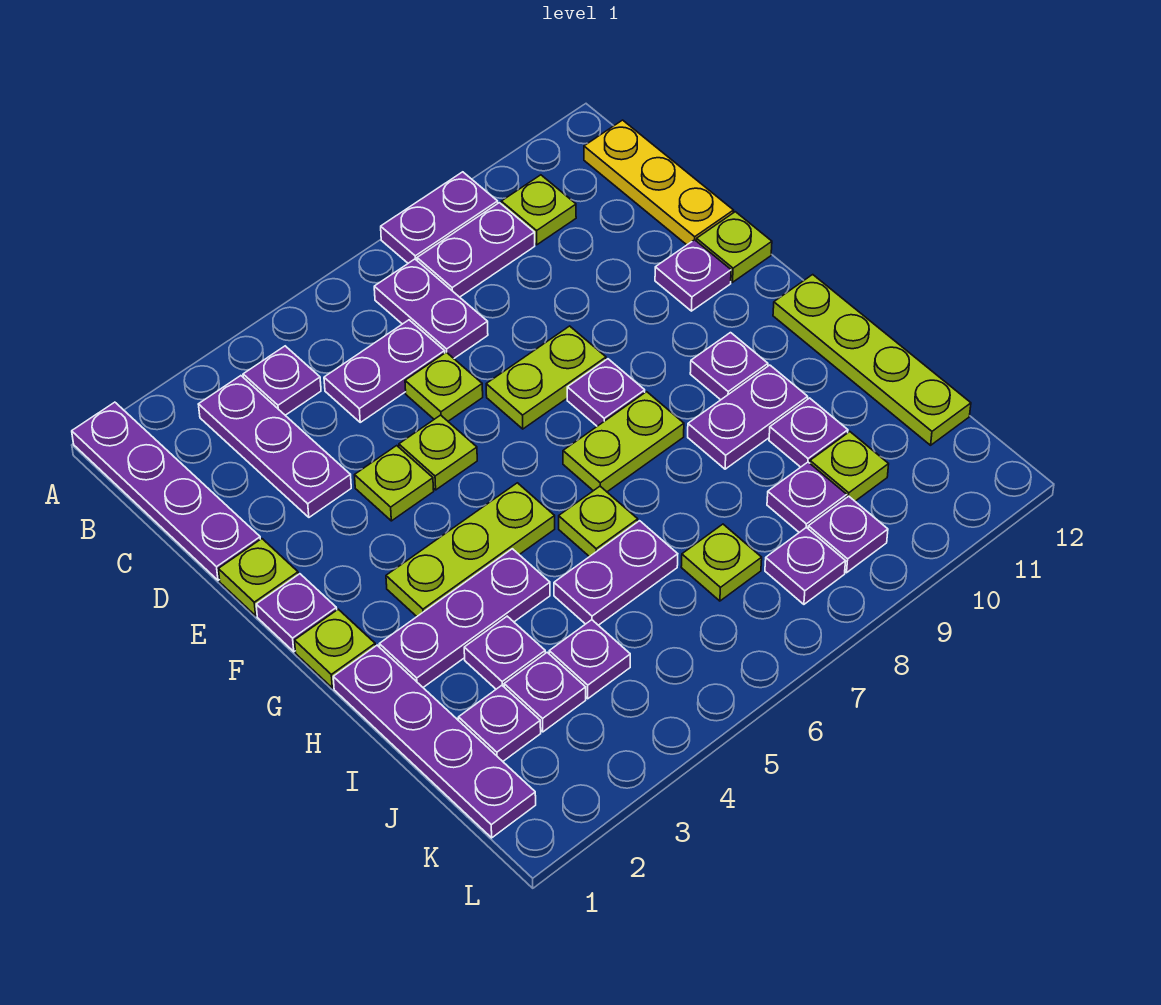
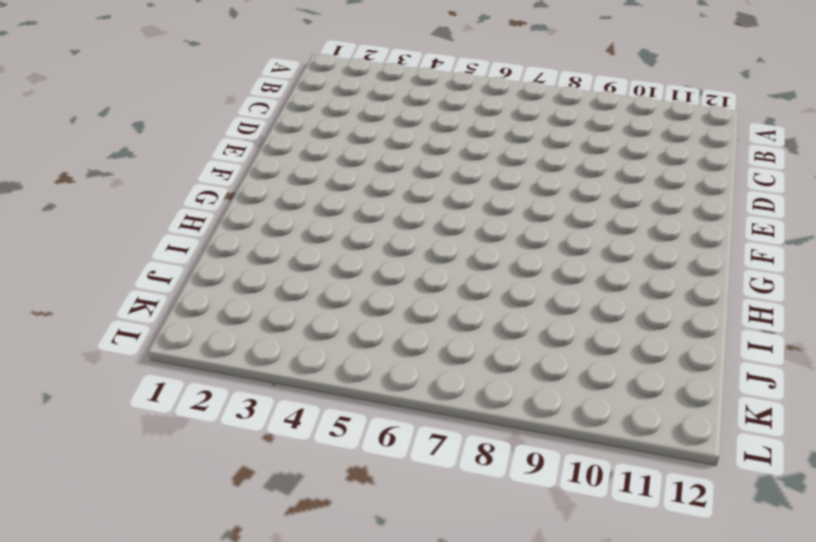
none -> purple 1x4 plate [72,402,260,580]
none -> purple 1x2 plate [381,172,498,263]
none -> purple 1x3 plate [198,376,351,517]
none -> purple 1x1 plate [243,346,321,415]

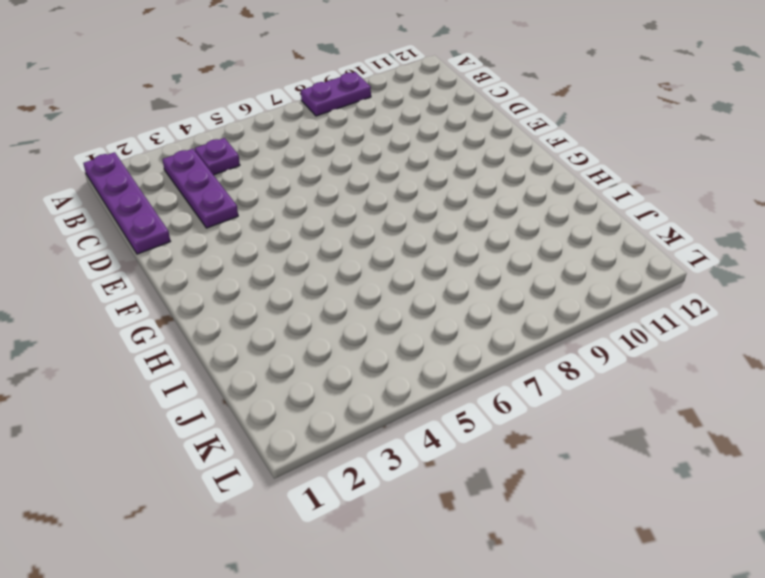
none -> purple 1x2 plate [374,259,488,358]
none -> purple 1x2 plate [417,203,535,297]
none -> lime 1x1 plate [501,175,576,245]
none -> yellow 1x3 plate [584,120,734,245]

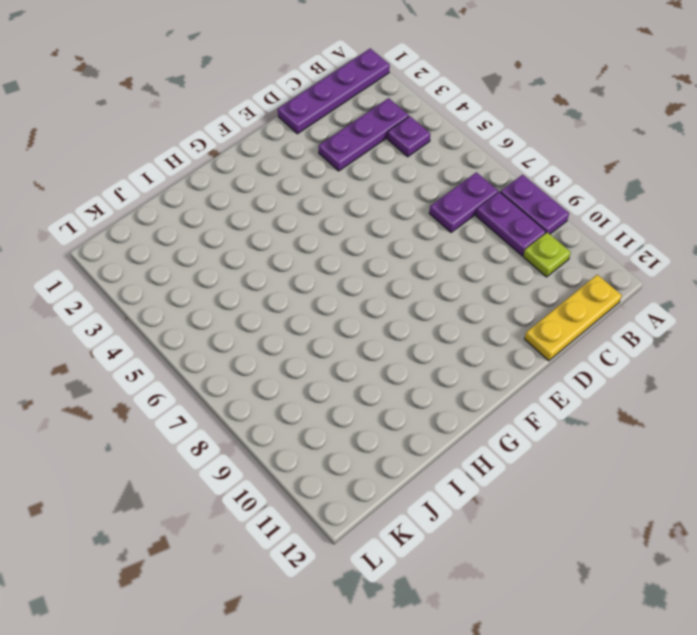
none -> purple 1x2 plate [324,320,445,422]
none -> lime 1x1 plate [405,352,483,421]
none -> lime 1x1 plate [218,539,298,616]
none -> lime 1x1 plate [355,446,434,521]

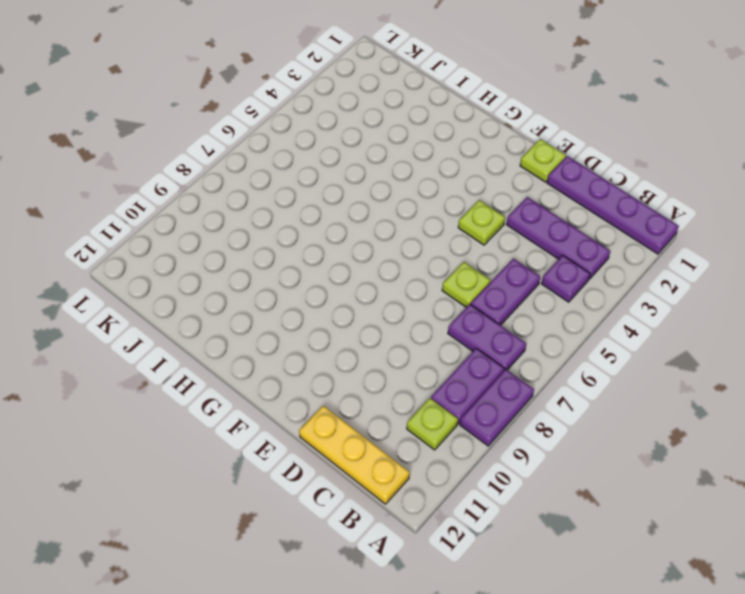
none -> lime 1x1 plate [399,415,477,490]
none -> lime 1x2 plate [486,326,606,429]
none -> purple 1x1 plate [655,240,731,311]
none -> lime 1x1 plate [696,212,772,282]

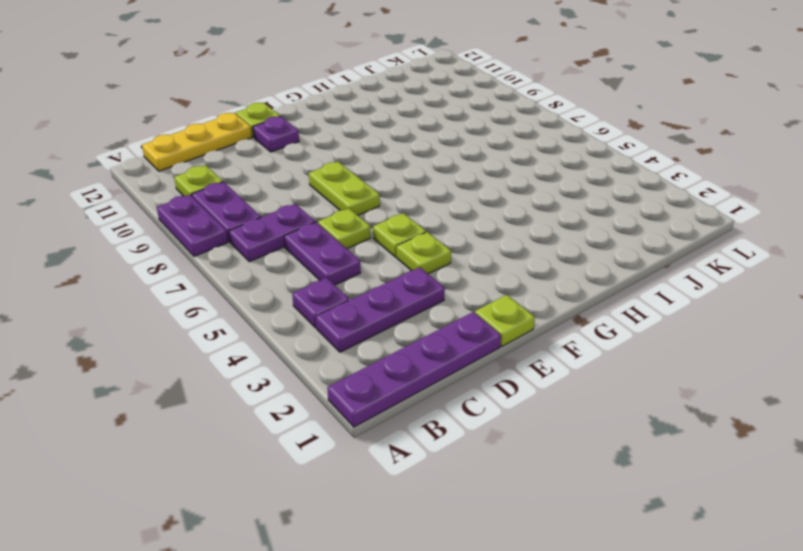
none -> purple 1x1 plate [256,574,337,652]
none -> purple 1x1 plate [567,359,645,426]
none -> lime 1x1 plate [294,609,375,688]
none -> lime 1x3 plate [386,483,555,616]

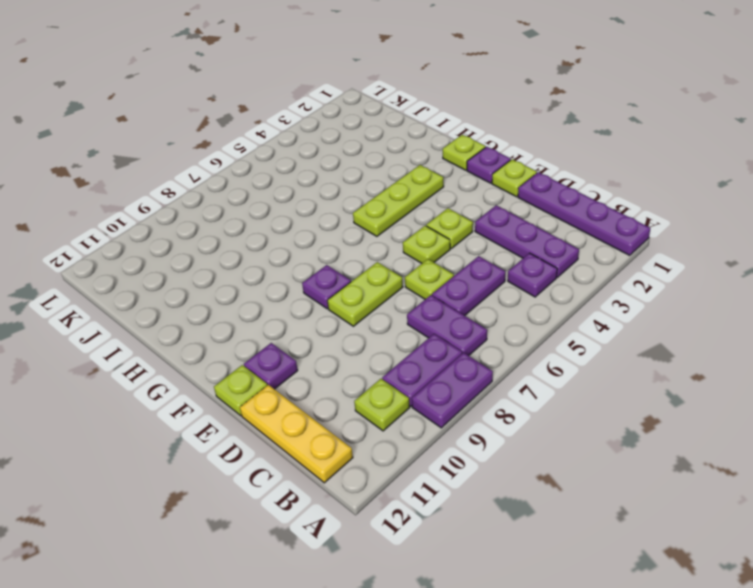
none -> lime 1x2 plate [563,392,684,492]
none -> purple 1x1 plate [690,333,768,400]
none -> lime 1x4 plate [773,275,971,445]
none -> purple 1x4 plate [333,645,536,838]

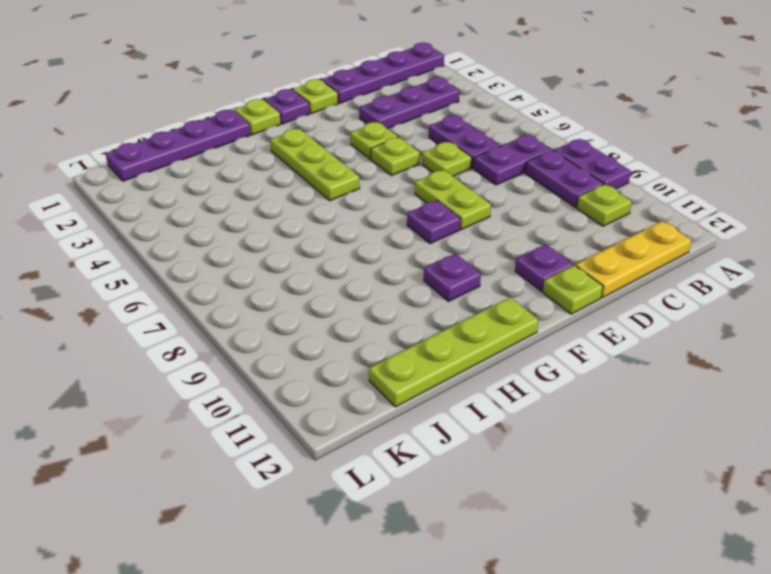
none -> purple 1x1 plate [243,346,321,415]
none -> lime 1x2 plate [563,392,684,492]
none -> purple 1x3 plate [379,549,550,687]
none -> lime 1x1 plate [559,486,638,557]

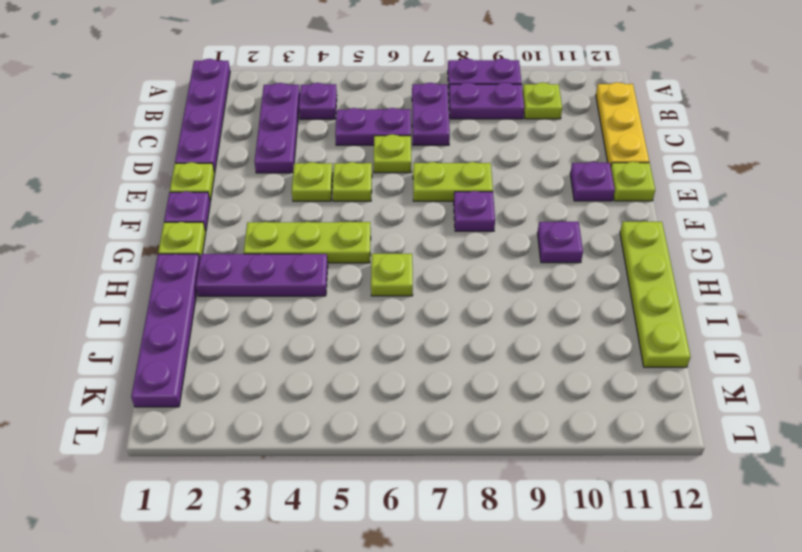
none -> lime 1x2 plate [563,392,684,492]
none -> purple 1x2 plate [688,365,808,469]
none -> purple 1x1 plate [464,616,545,689]
none -> purple 1x2 plate [554,521,678,625]

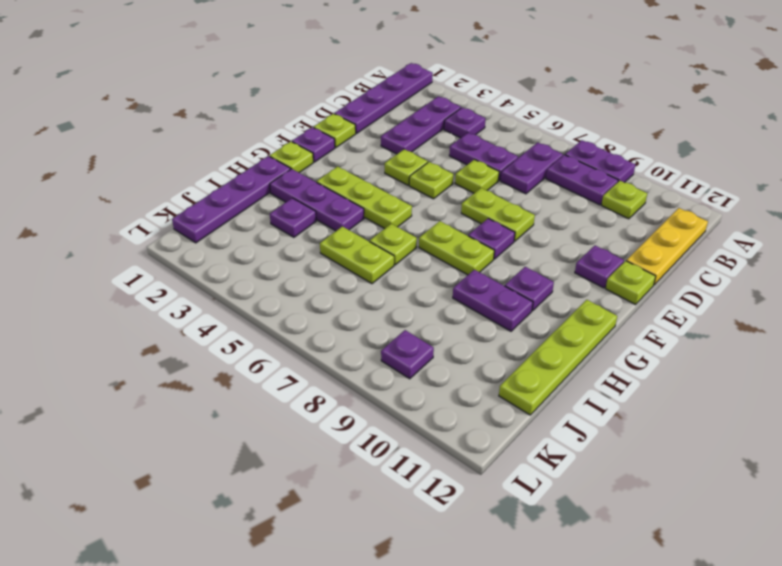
lime 1x2 plate [320,226,394,284] -> purple 1x2 plate [554,521,678,625]
none -> purple 1x1 plate [769,398,848,467]
none -> purple 1x1 plate [458,685,541,761]
none -> purple 1x1 plate [504,652,586,732]
none -> purple 1x1 plate [549,620,630,699]

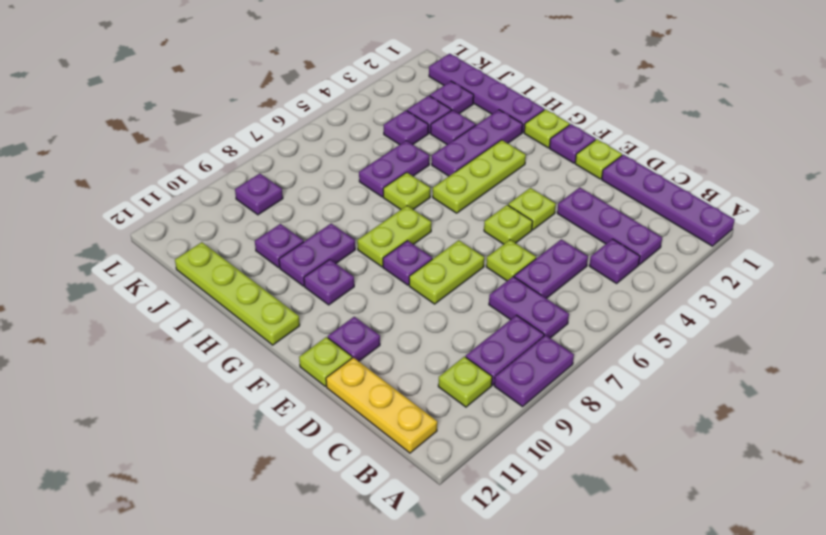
none -> lime 1x1 plate [681,524,762,601]
none -> purple 1x1 plate [767,462,847,532]
none -> lime 1x1 plate [810,432,889,501]
none -> purple 1x1 plate [765,527,846,604]

